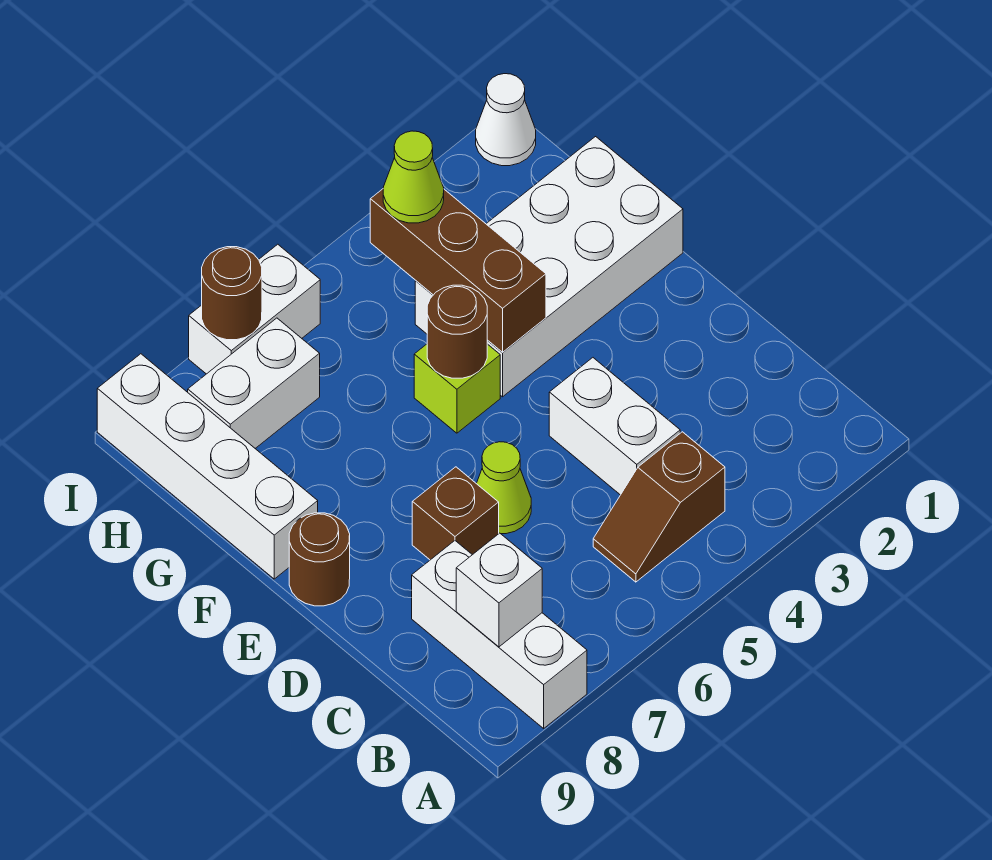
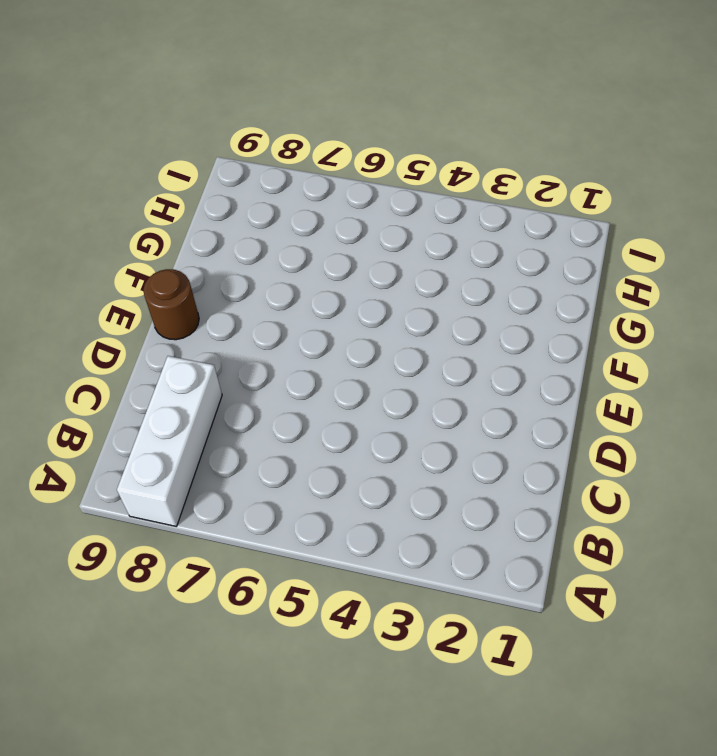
none -> brown 1x2 slope [593,432,725,582]
none -> white 1x2 brick [549,358,680,495]
none -> lime 1x1 cone [476,442,531,534]

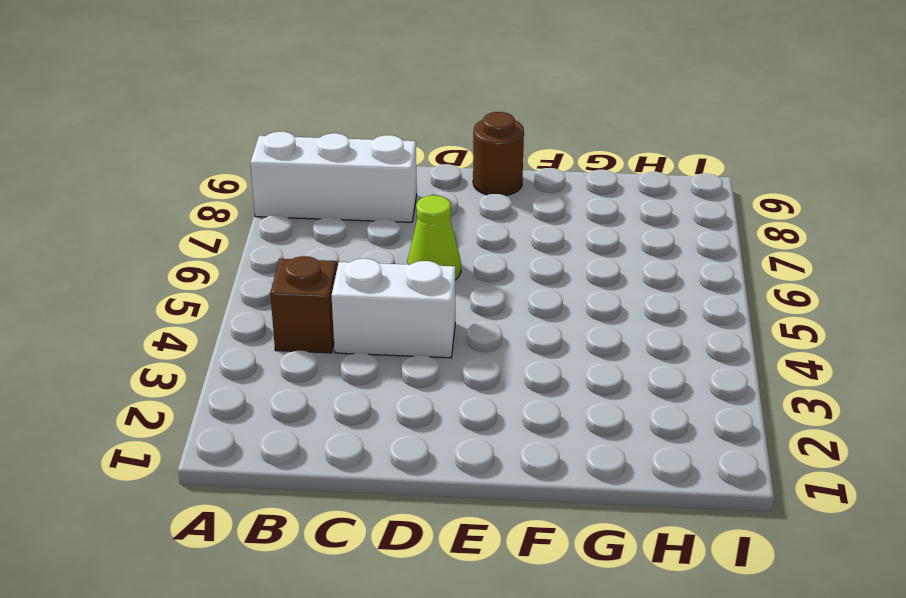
none -> brown 1x1 brick [412,467,499,560]
none -> white 2x4 brick [415,137,683,397]
none -> lime 1x1 brick [414,344,500,433]

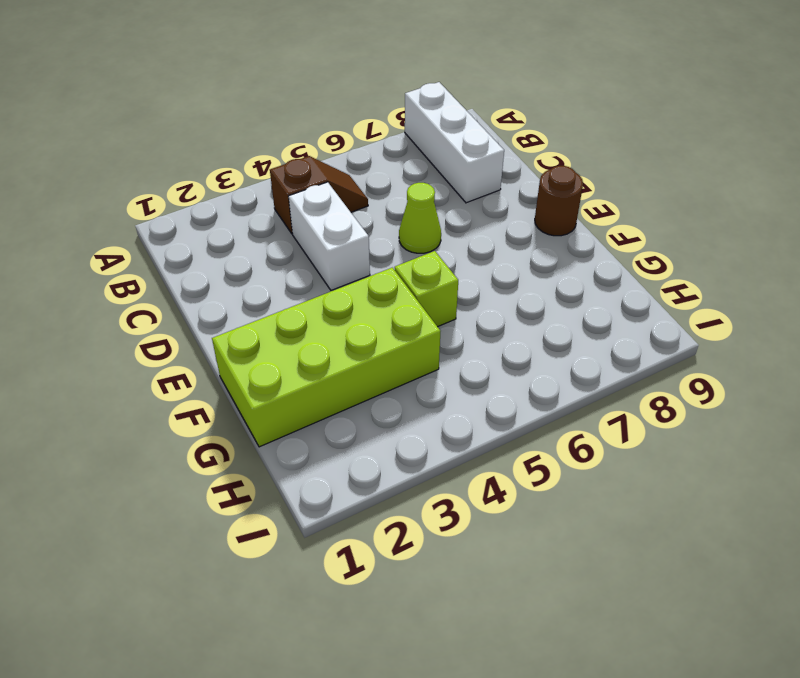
lime 2x4 brick [212,268,440,447] -> white 2x4 brick [415,137,683,397]
none -> brown 1x1 brick [412,467,499,560]
none -> white 1x4 brick [97,354,318,579]
none -> white 1x2 brick [188,318,320,448]

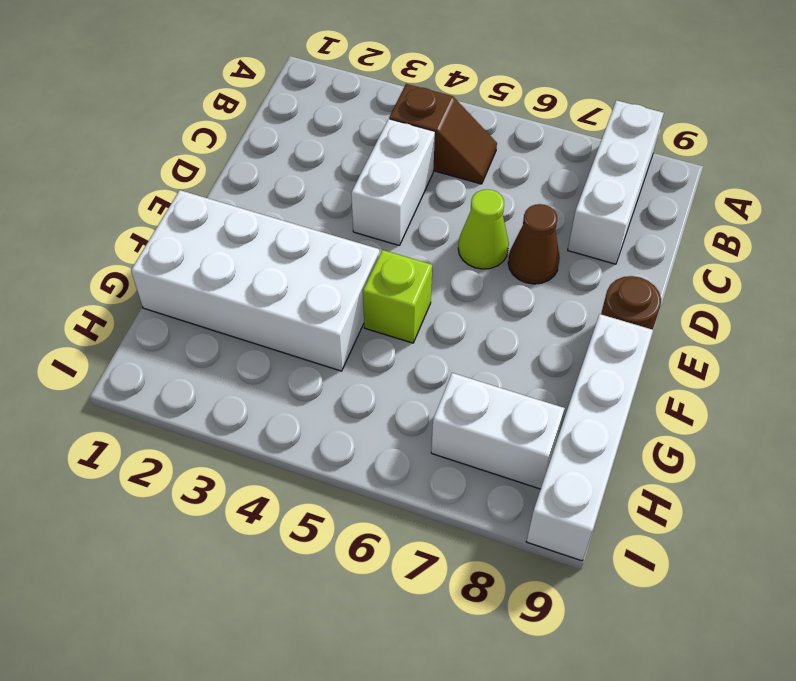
brown 1x1 cone [508,204,560,284] -> brown 1x1 brick [412,467,499,560]
none -> white 1x1 cone [476,74,536,166]
none -> white 1x2 brick [189,244,320,374]
none -> white 1x1 brick [456,533,542,647]

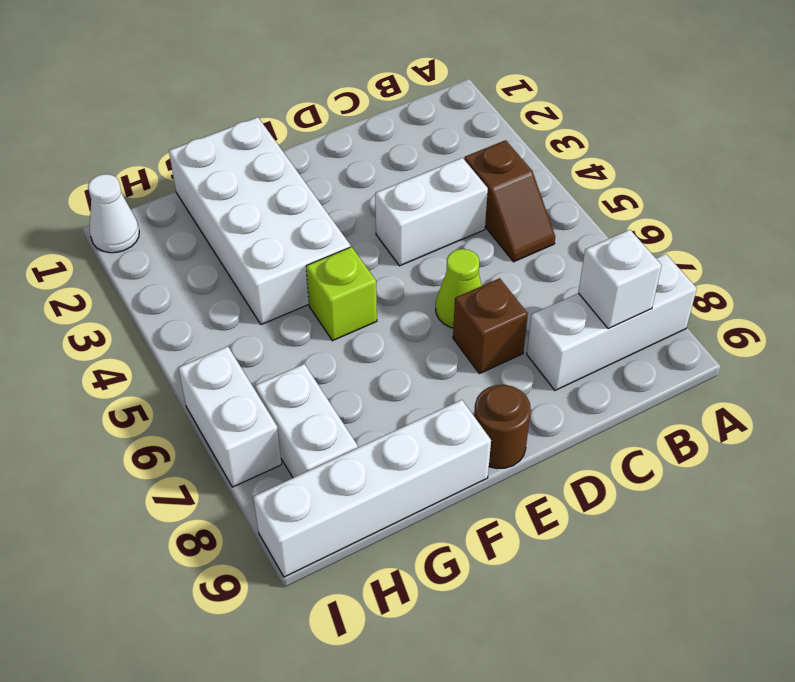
none -> brown 1x3 brick [370,189,546,353]
none -> brown 1x1 round brick [427,285,487,378]
none -> brown 1x1 round brick [202,247,262,340]

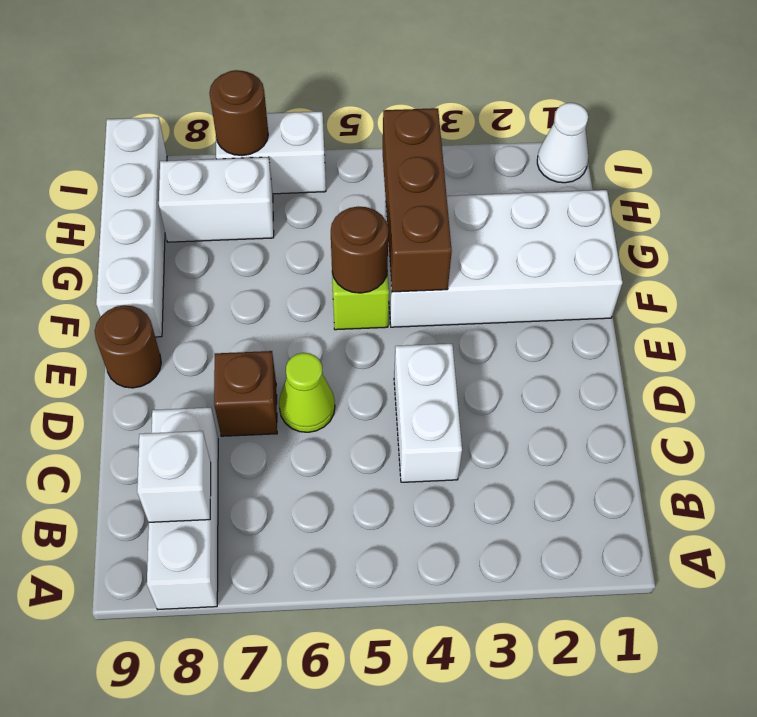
none -> brown 1x2 slope [593,432,725,582]
none -> lime 1x1 cone [383,131,444,223]

